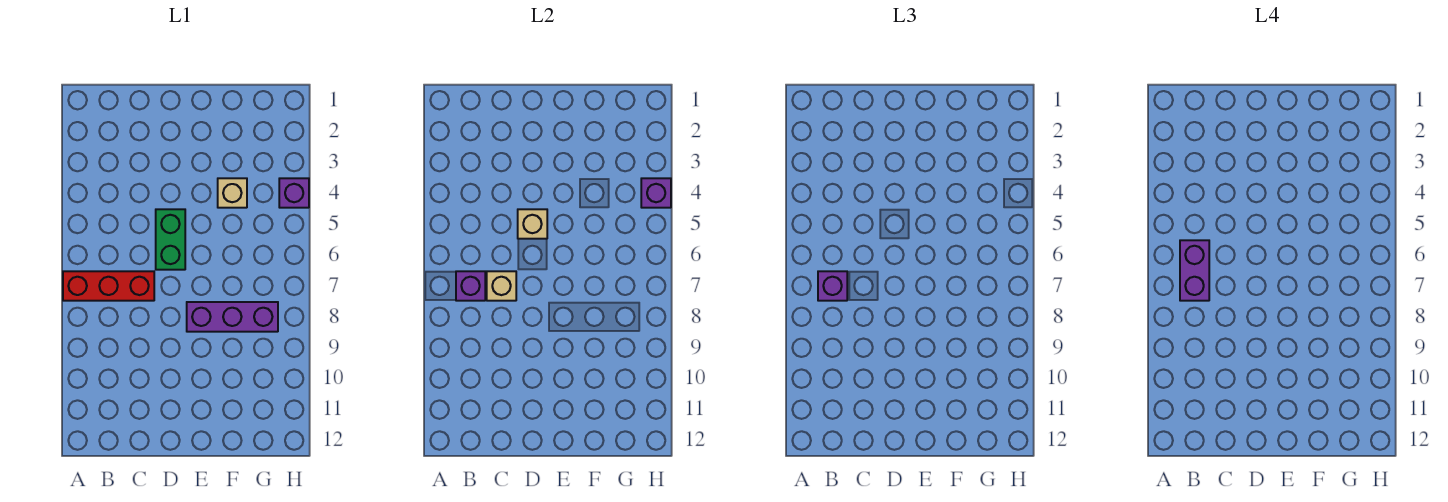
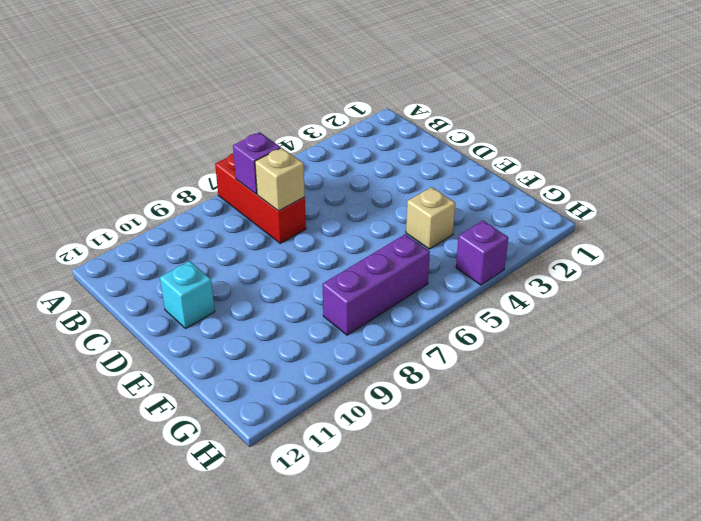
cyan 1x1 brick [160,261,215,328] -> none
purple 1x3 brick [323,234,430,335] -> purple 1x3 brick turned to [187,302,278,332]
none -> green 1x2 brick [156,209,185,270]
none -> tan 1x1 brick [518,209,547,239]

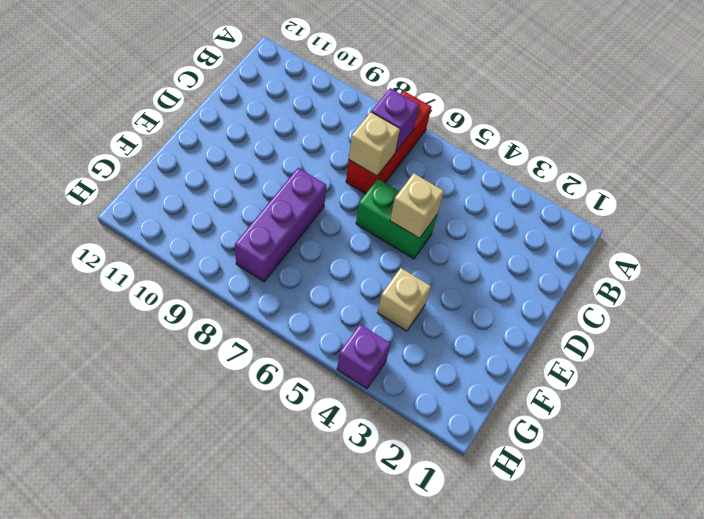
none -> purple 1x1 brick [641,178,671,208]
none -> purple 1x1 brick [818,271,847,301]

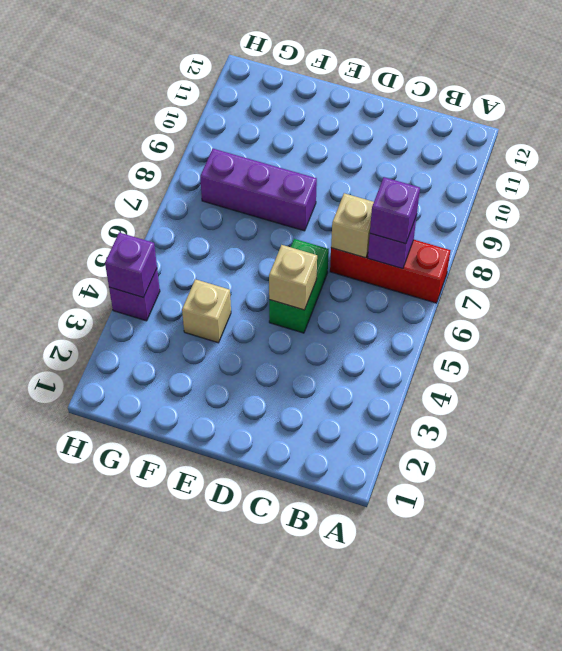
none -> purple 1x2 brick [1180,240,1209,301]

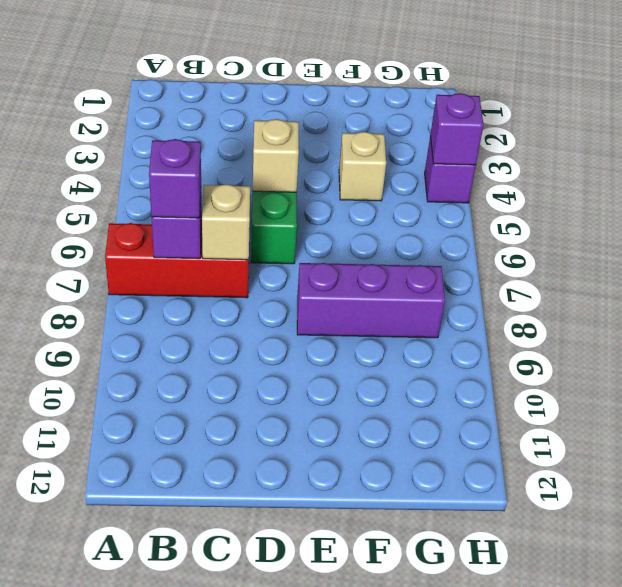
none -> purple 1x2 brick [1180,240,1209,301]

